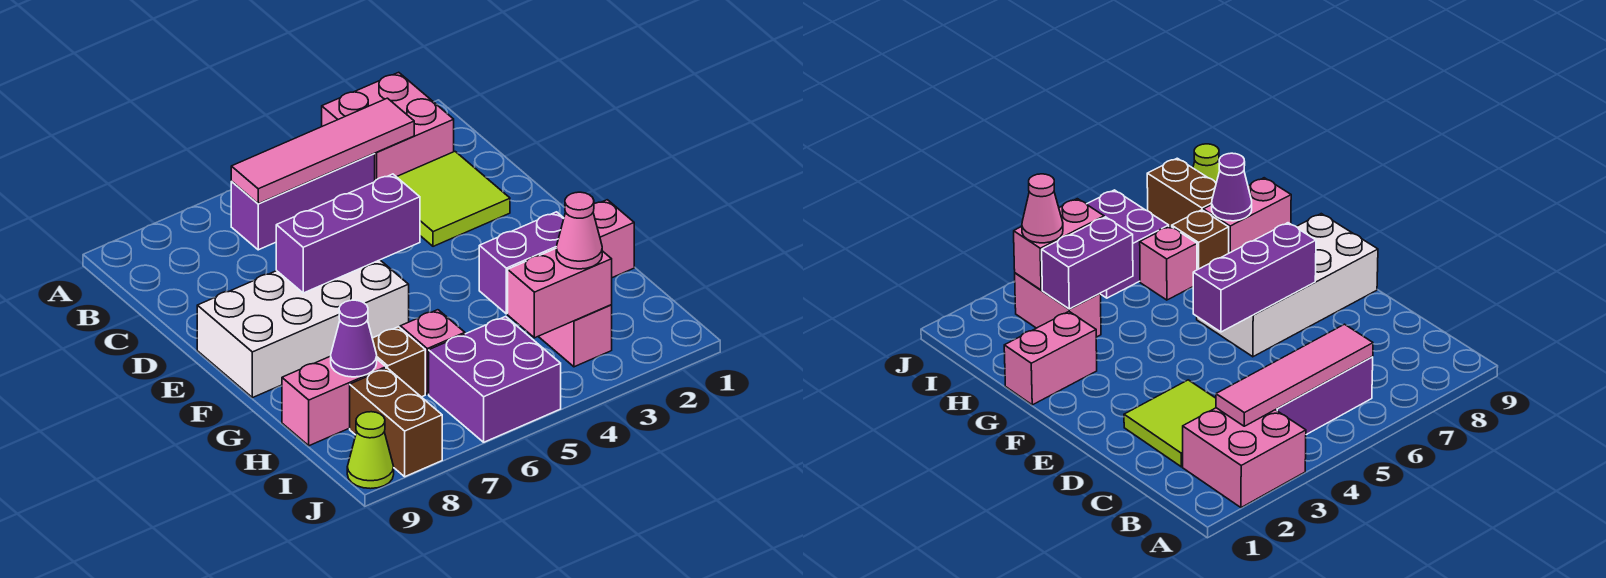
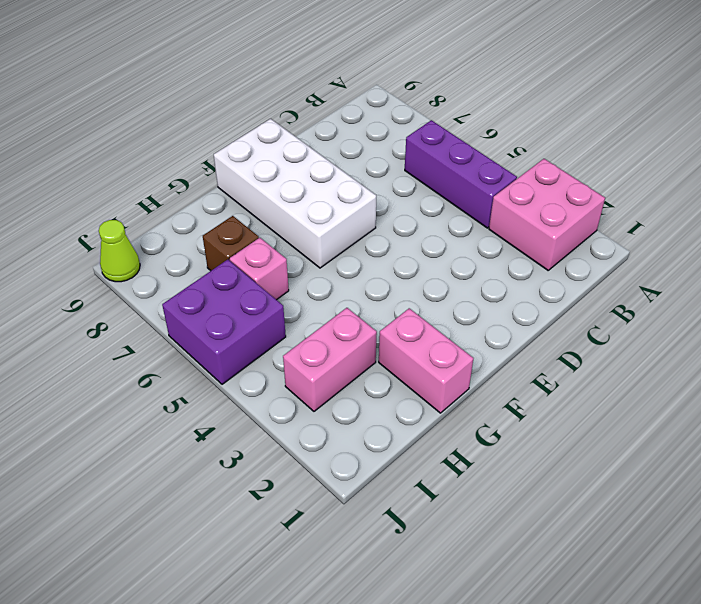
none -> lime 2x2 tile [397,152,510,246]
none -> pink 1x2 brick [282,356,386,446]
none -> brown 1x2 brick [350,368,442,477]

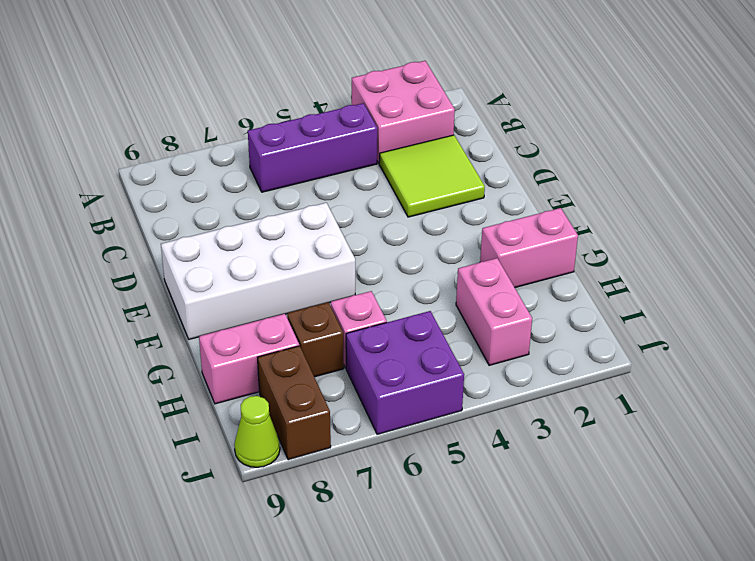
none -> pink 1x4 tile [231,98,414,204]
none -> purple 1x3 brick [276,174,420,293]
none -> purple 1x2 brick [479,212,564,314]

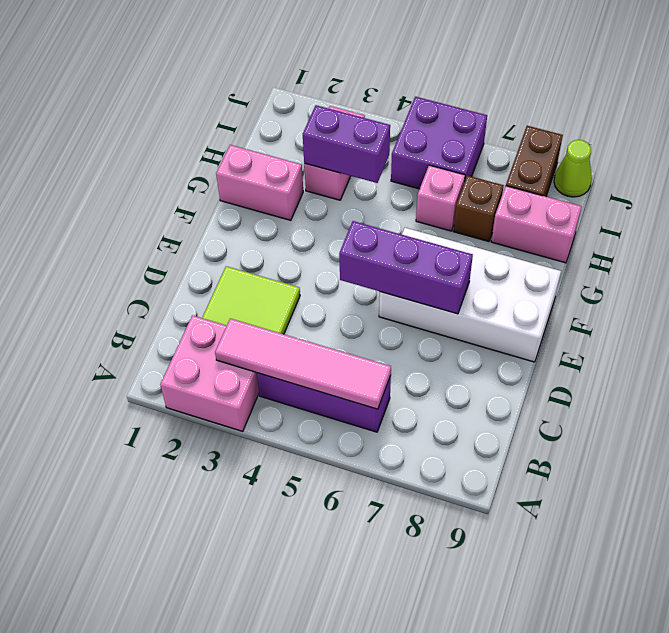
none -> purple 1x1 cone [331,300,377,377]
none -> pink 1x2 brick [508,249,612,338]
none -> pink 1x1 cone [556,192,602,269]

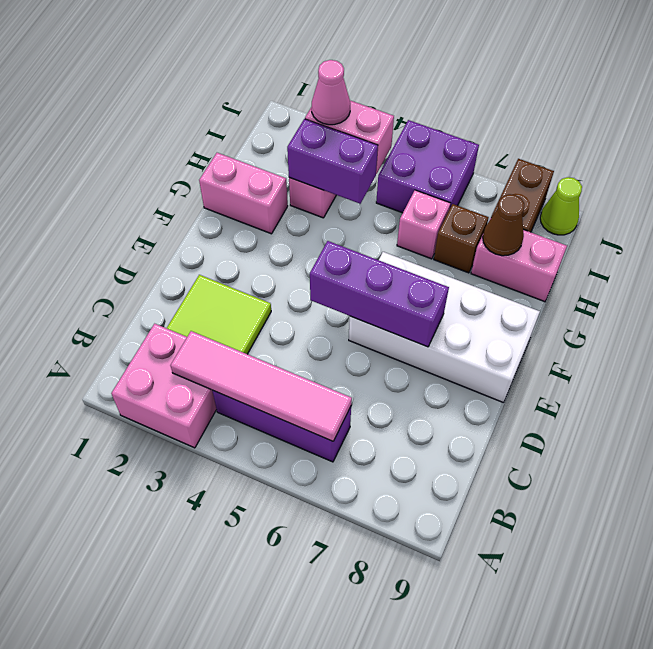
brown 1x1 cone [483,194,524,256] -> purple 1x1 cone [331,300,377,377]

